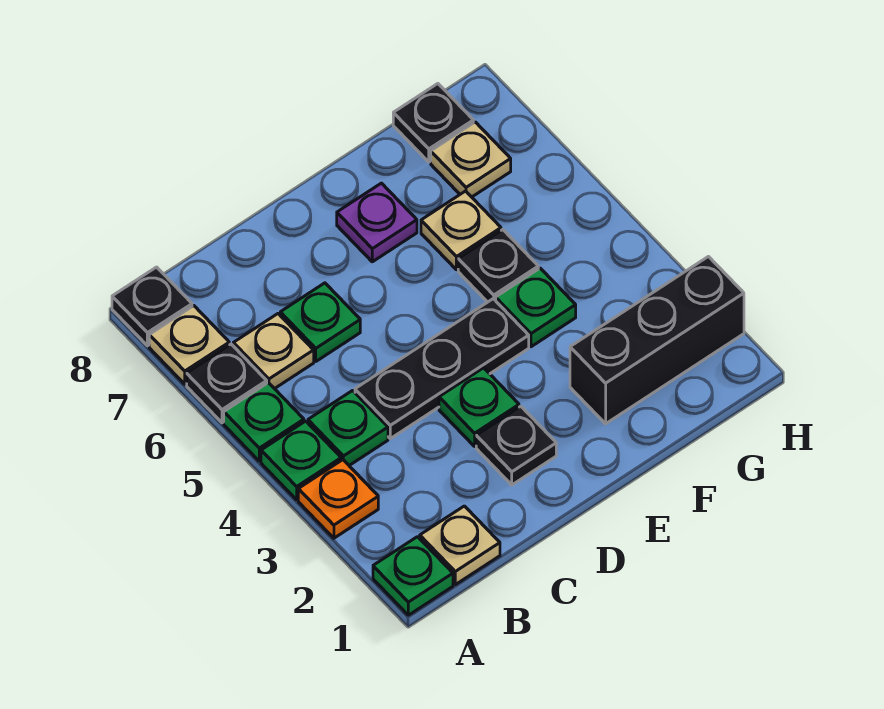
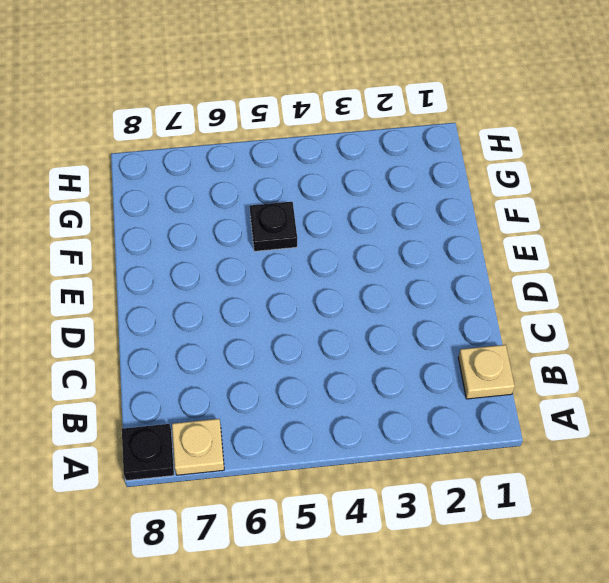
none -> green 1x1 plate [373,537,453,615]
none -> orange 1x1 plate [298,460,378,538]
none -> green 1x1 plate [261,421,341,500]

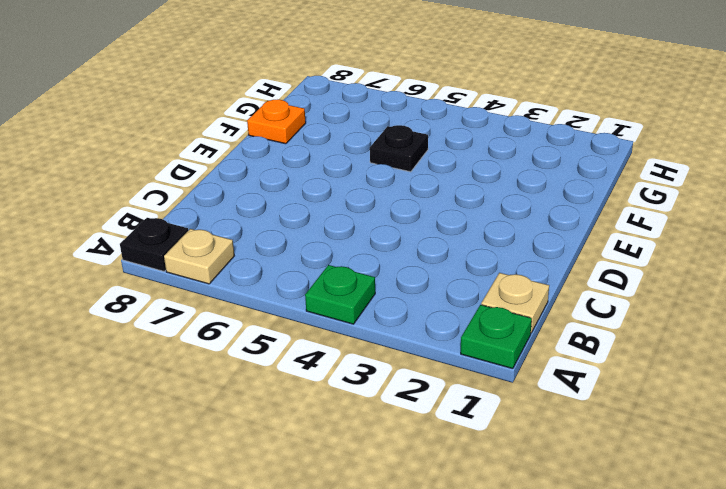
orange 1x1 plate [247,100,306,144] -> orange 1x1 plate moved to [298,460,378,538]
none -> green 1x1 plate [224,383,304,461]
none -> black 1x1 plate [187,344,267,423]
none -> green 1x1 plate [308,391,388,465]

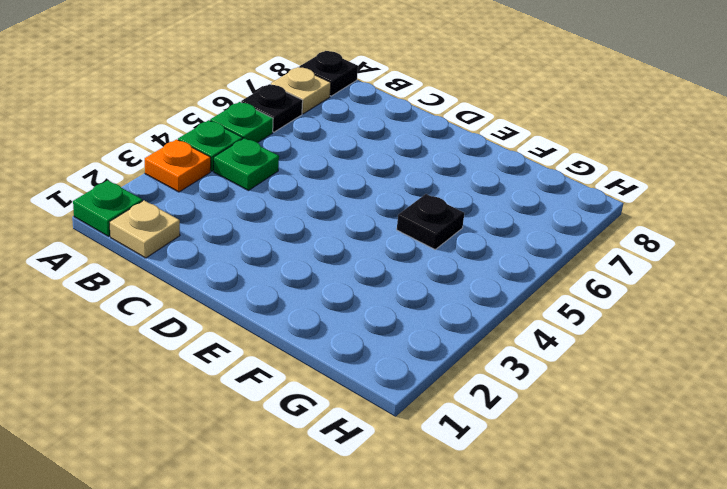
none -> tan 1x1 plate [233,314,314,389]
none -> black 1x3 plate [355,299,529,438]
none -> green 1x1 plate [280,283,360,361]

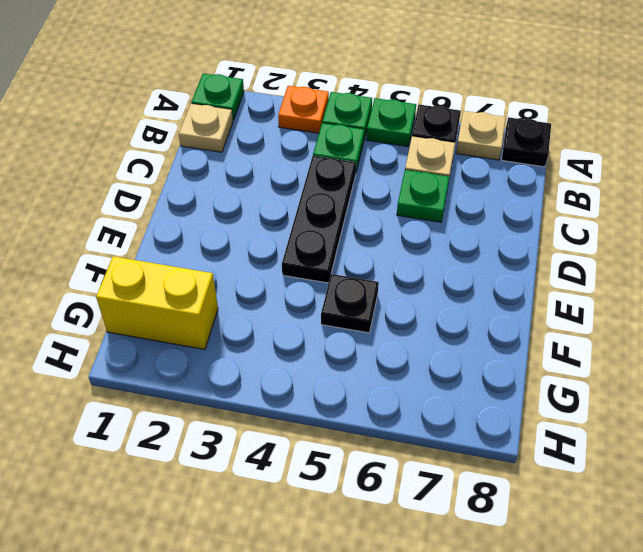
yellow 1x2 brick [96,256,218,349] -> black 1x3 brick [570,257,744,424]
none -> black 1x1 plate [476,406,556,485]
none -> green 1x1 plate [439,368,519,446]
none -> purple 1x1 plate [337,183,417,262]

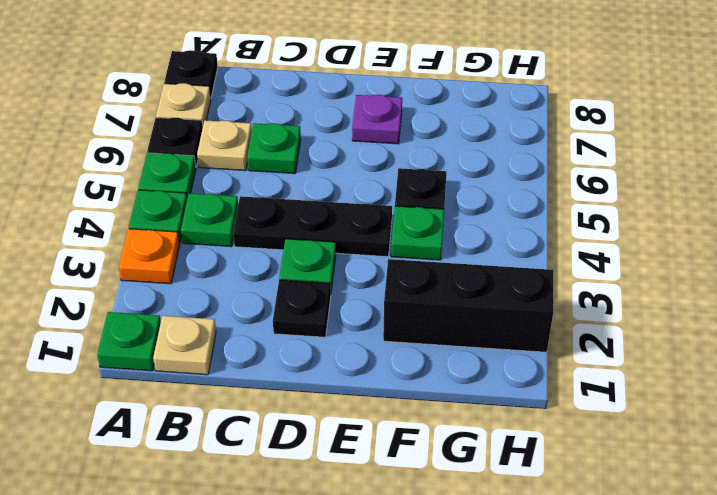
none -> tan 1x1 plate [421,191,501,270]
none -> tan 1x1 plate [431,122,511,197]
none -> black 1x1 plate [393,84,473,162]

